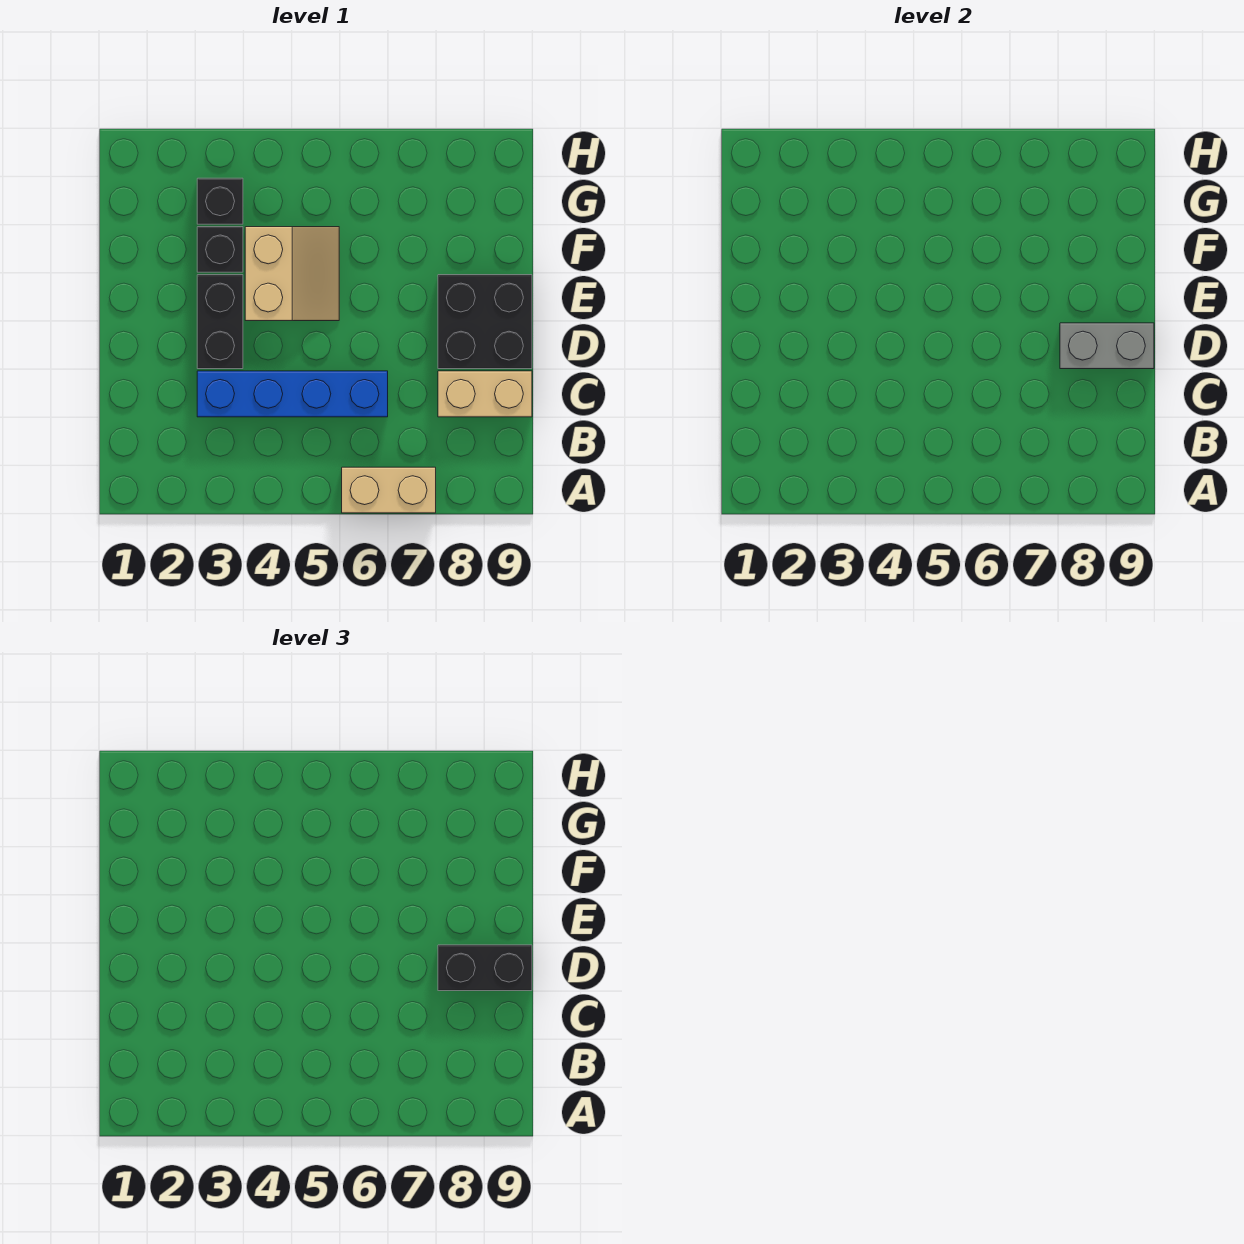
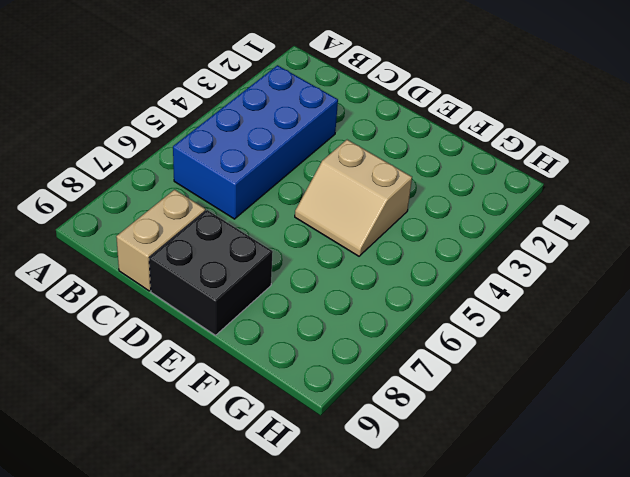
blue 2x4 brick [173,65,338,219] -> blue 1x4 brick [197,371,388,417]
none -> tan 1x2 brick [342,467,436,513]
none -> black 1x2 brick [197,275,243,369]

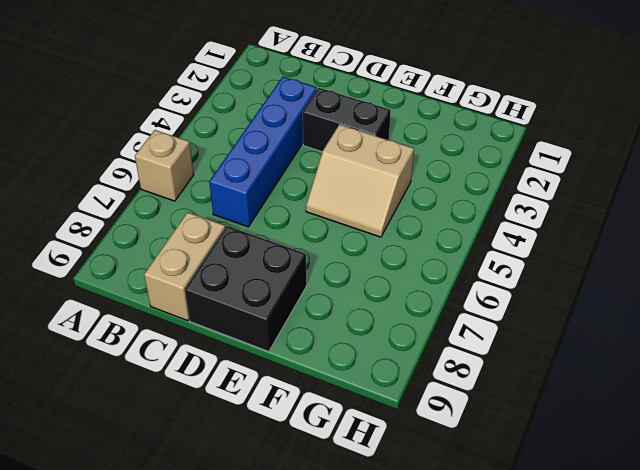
tan 1x1 brick [135,130,194,201] -> tan 1x2 brick [342,467,436,513]
none -> black 1x1 brick [197,227,243,272]
none -> black 1x1 brick [197,178,243,224]

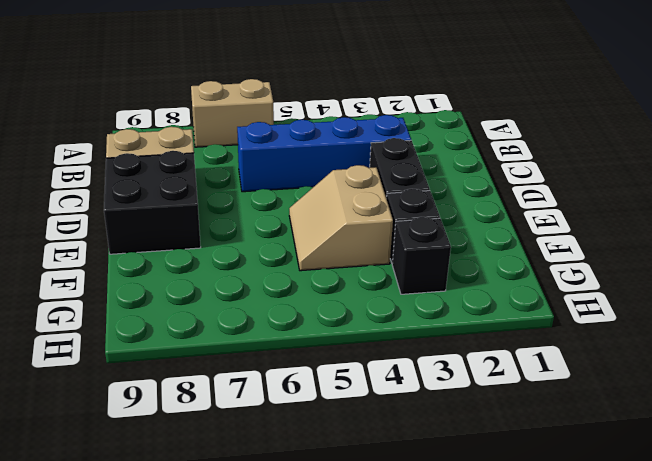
none -> grey 1x2 brick [1060,323,1154,369]
none -> black 1x2 brick [438,945,532,991]

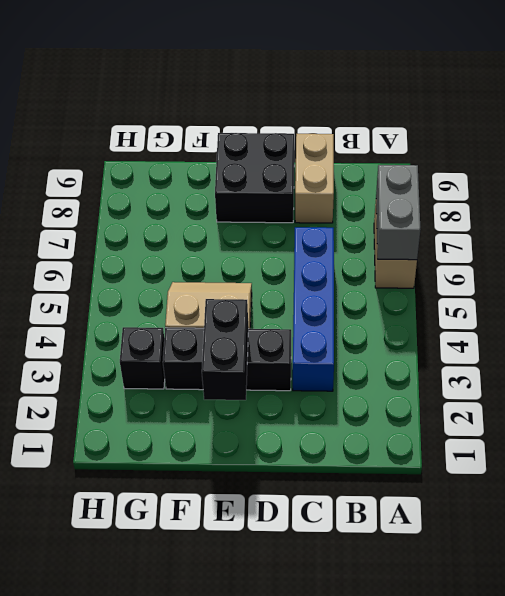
grey 1x2 brick [376,165,421,260] -> grey 1x2 brick moved to [1060,323,1154,369]
black 1x2 brick [202,299,249,400] -> black 1x2 brick moved to [438,945,532,991]

